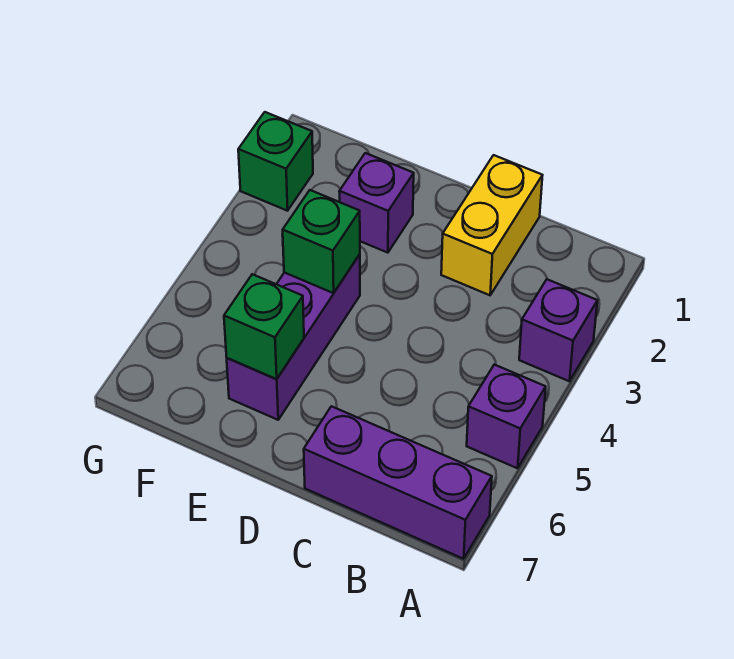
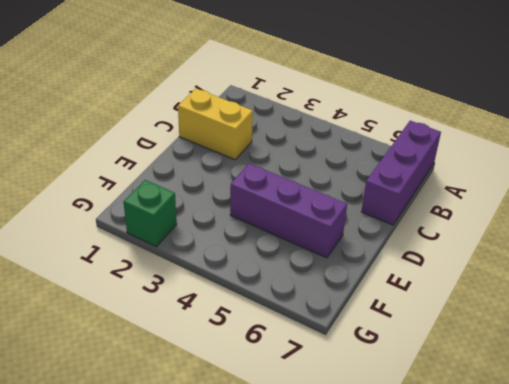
none -> purple 1x1 brick [519,279,597,381]
none -> purple 1x1 brick [467,365,546,468]

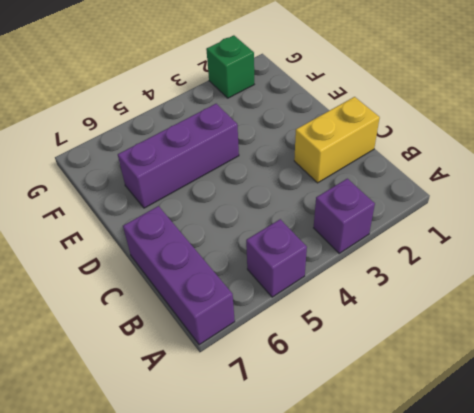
none -> purple 1x1 brick [339,153,414,253]
none -> green 1x1 brick [283,190,360,293]

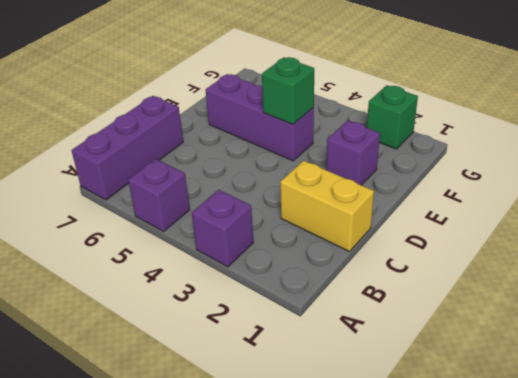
none -> green 1x1 brick [224,274,304,379]

